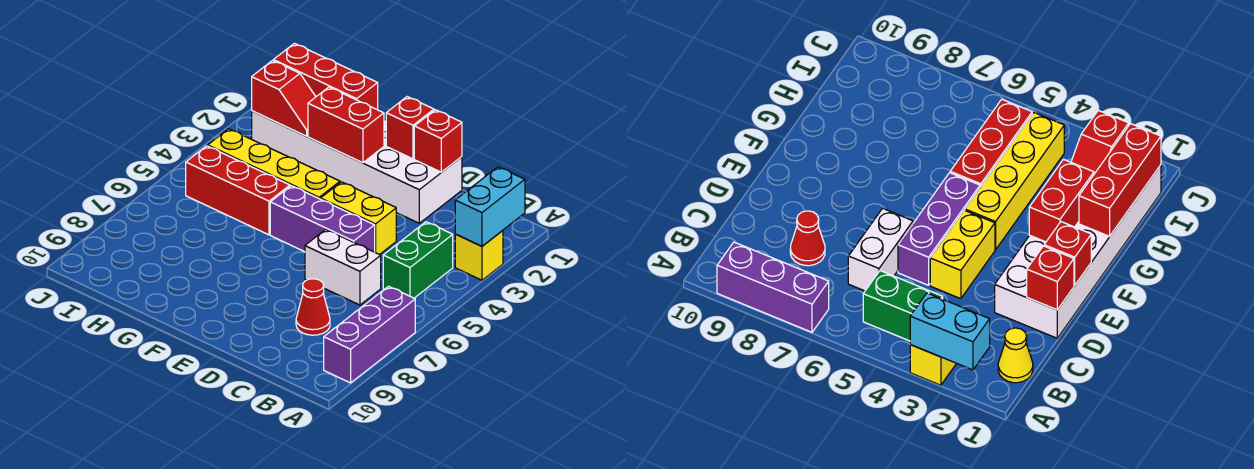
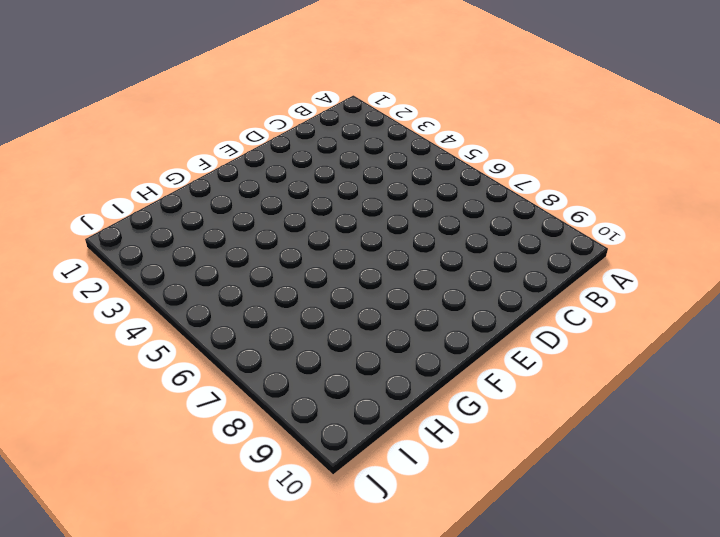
none -> yellow 1x1 brick [455,231,503,280]
none -> purple 1x3 brick [324,286,415,383]
none -> yellow 1x1 cone [998,328,1033,383]

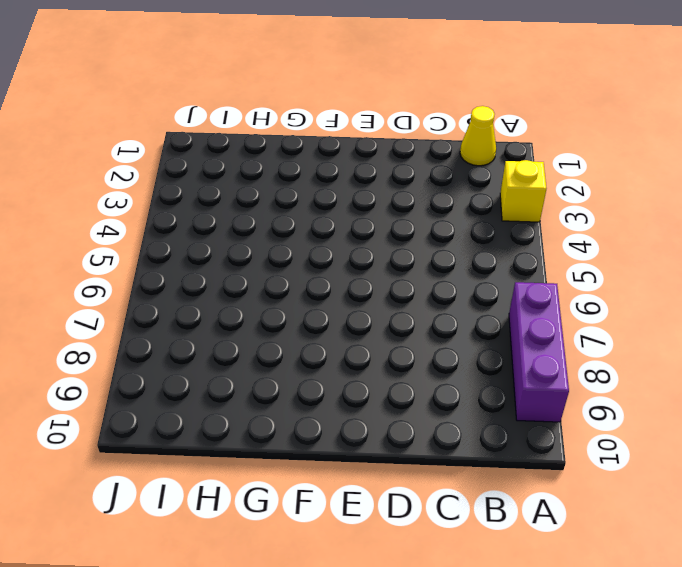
none -> green 1x2 brick [383,222,453,298]
none -> white 1x2 brick [305,229,381,305]
none -> red 1x1 cone [296,279,330,335]

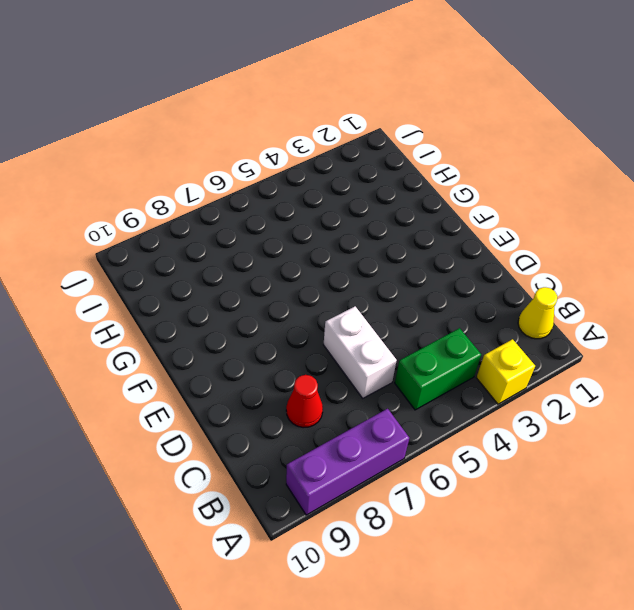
none -> white 2x6 brick [252,111,462,223]
none -> yellow 1x2 brick [321,182,396,255]
none -> purple 1x3 brick [270,186,375,252]

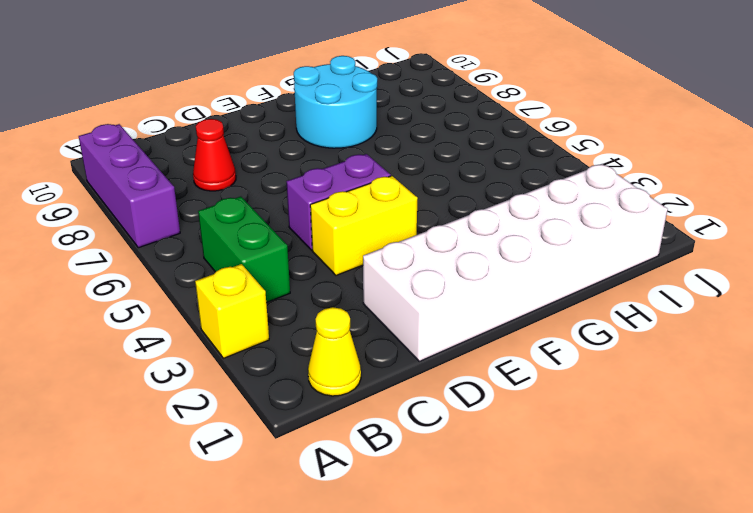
purple 1x2 brick [286,154,391,250] -> purple 1x3 brick [270,186,375,252]
cyan 2x2 round brick [294,56,377,148] -> none
none -> white 1x2 brick [305,229,381,305]
none -> yellow 1x4 brick [208,129,340,199]
none -> red 1x3 brick [186,146,290,235]

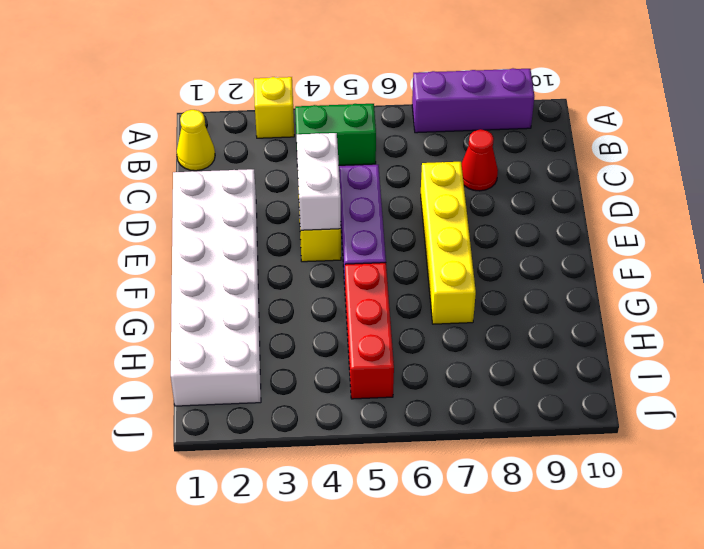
white 1x2 brick [296,133,341,230] -> white 1x2 brick moved to [305,229,381,305]
yellow 1x4 brick [421,162,476,324] -> yellow 1x4 brick moved to [208,129,340,199]
none -> cyan 1x2 brick [455,167,525,246]
none -> red 1x1 brick [414,110,462,172]
none -> red 1x1 brick [386,97,434,159]

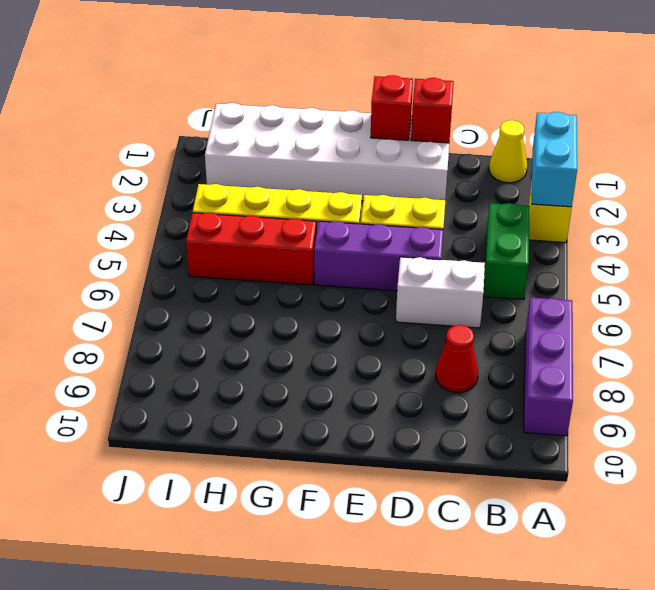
none -> red 1x2 brick [308,87,384,163]
none -> red 1x3 brick [273,43,378,110]
none -> red 1x2 slope [252,61,316,136]

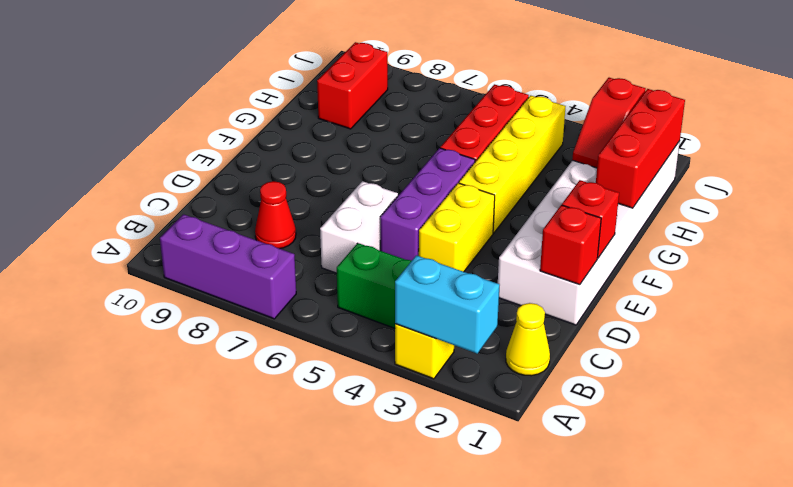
red 1x2 brick [317,42,388,129] -> red 1x2 brick moved to [308,87,384,163]

